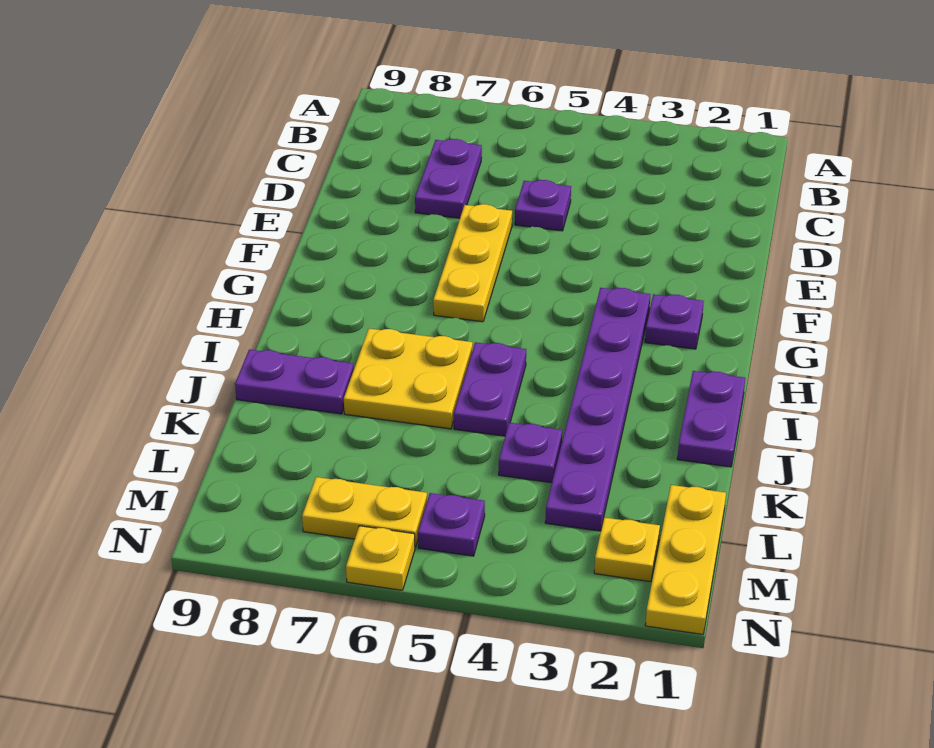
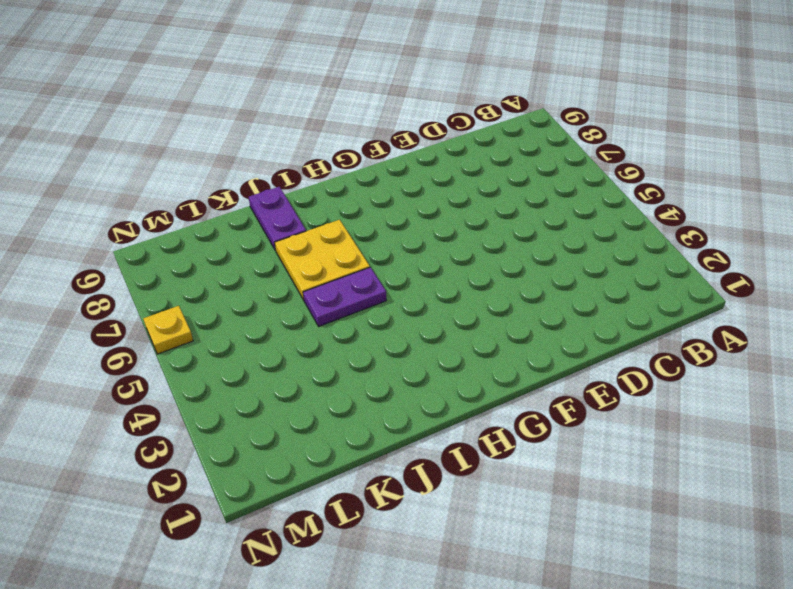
none -> purple 1x2 plate [415,139,482,218]
none -> purple 1x1 plate [515,180,571,231]
none -> yellow 1x3 plate [433,204,512,322]

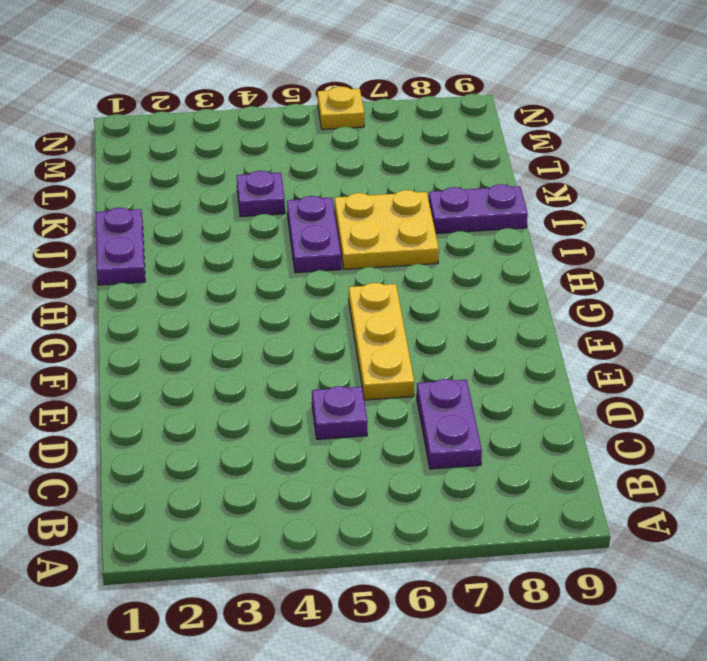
none -> purple 1x1 plate [645,294,704,349]
none -> purple 1x6 plate [545,288,650,531]
none -> yellow 1x3 plate [645,485,726,634]

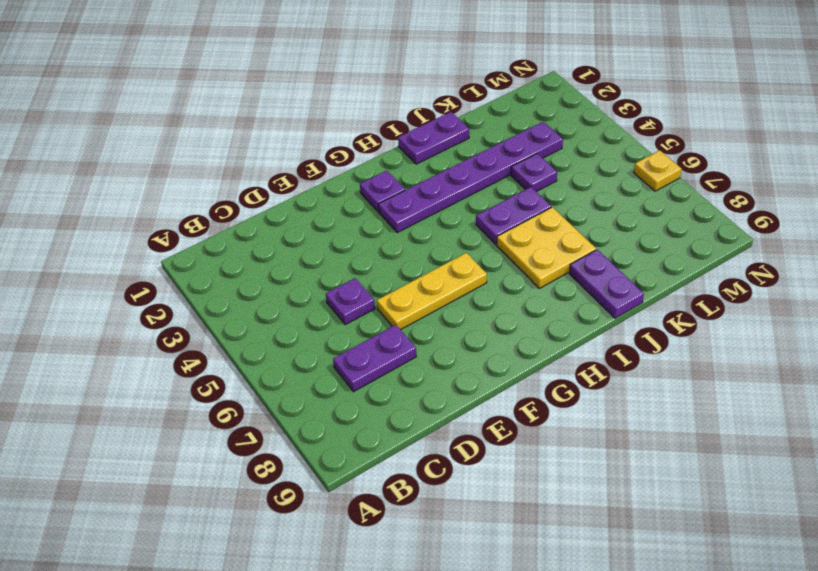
none -> yellow 1x3 plate [645,485,726,634]
none -> yellow 1x1 plate [594,517,660,582]
none -> purple 1x1 plate [418,493,485,556]

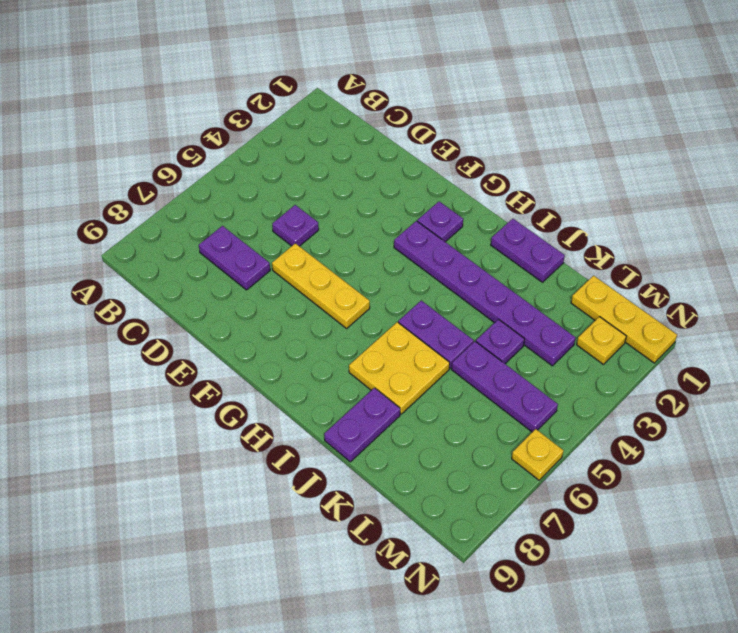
purple 1x3 plate [452,341,558,432] -> purple 1x1 plate [418,493,485,556]
none -> yellow 1x2 plate [302,477,427,548]

